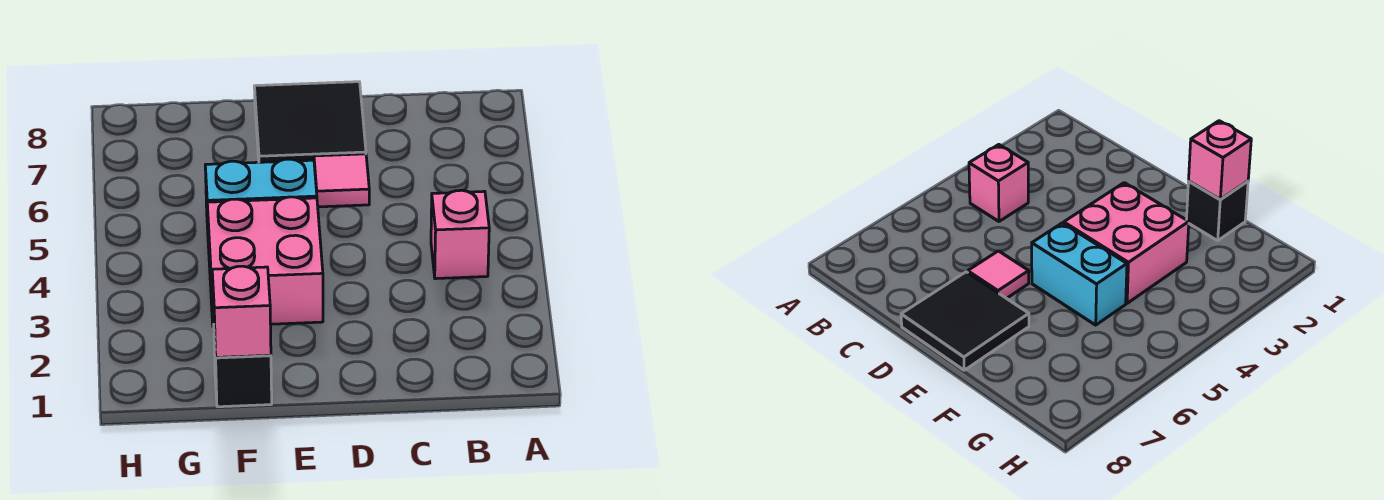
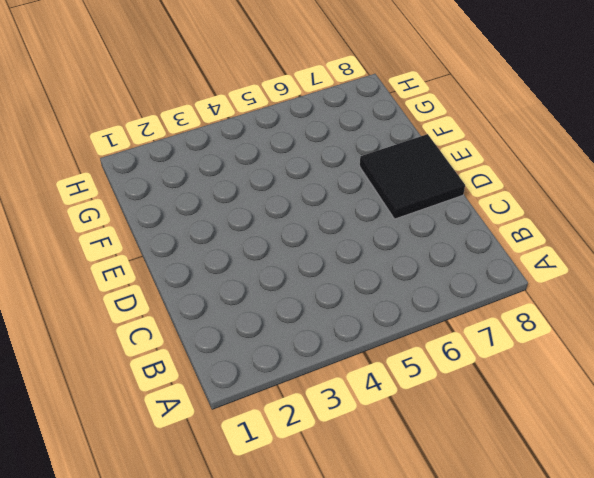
none -> pink 1x1 brick [431,190,489,279]
none -> pink 1x1 tile [314,154,369,207]

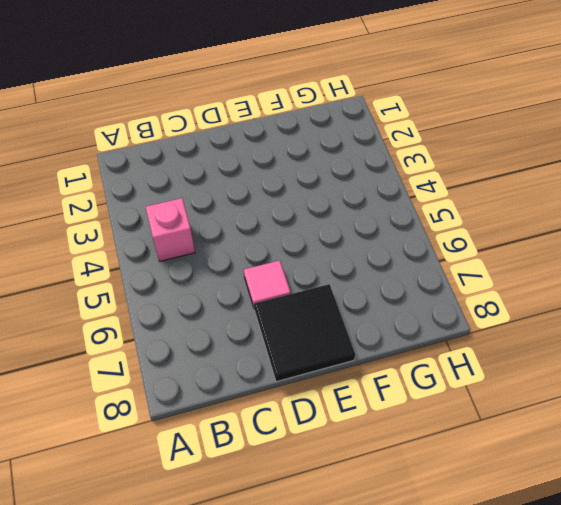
none -> pink 2x2 brick [207,197,323,326]
none -> cyan 1x2 brick [205,159,317,247]

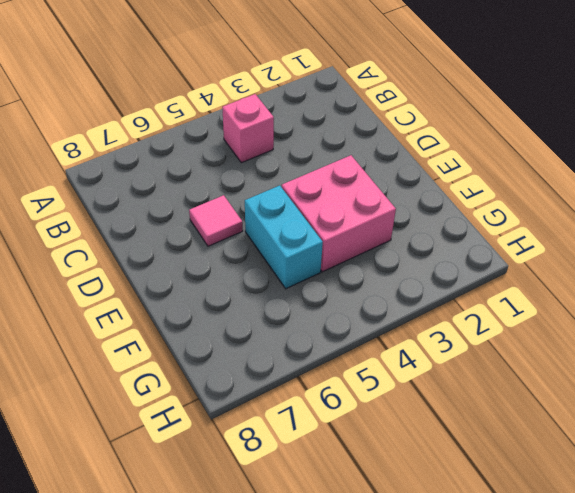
none -> black 2x2 tile [254,82,366,162]
none -> black 1x1 brick [214,337,272,407]

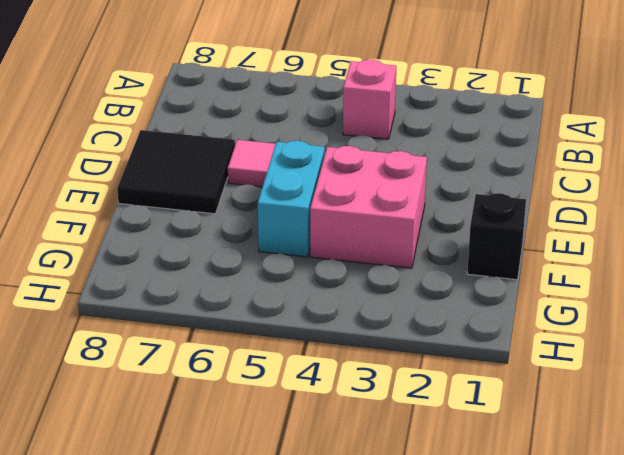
none -> pink 1x1 brick [212,266,271,357]

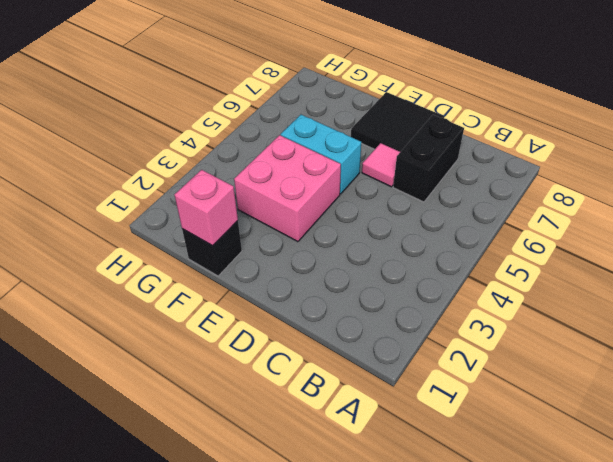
black 1x2 brick [393,115,464,202] -> none
none -> pink 1x1 brick [431,190,489,279]

